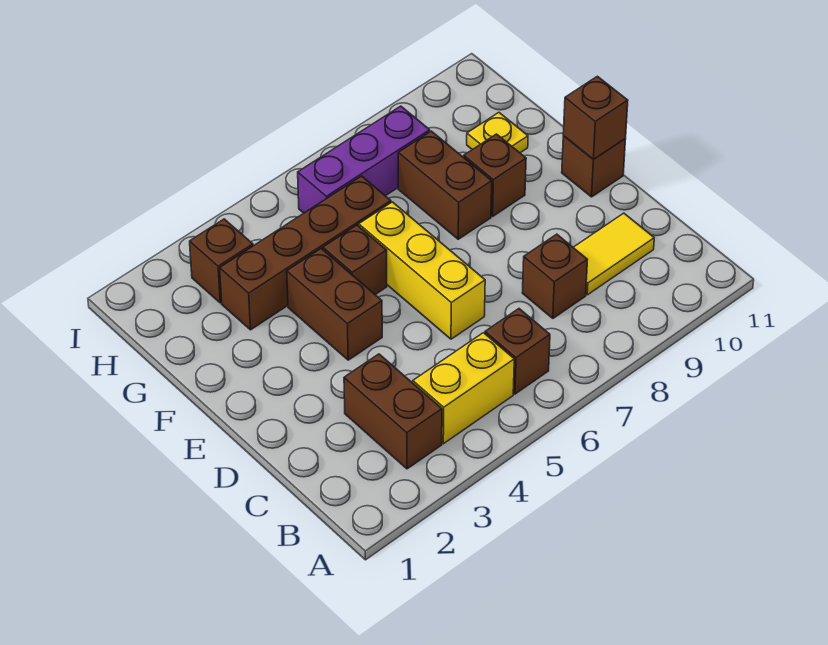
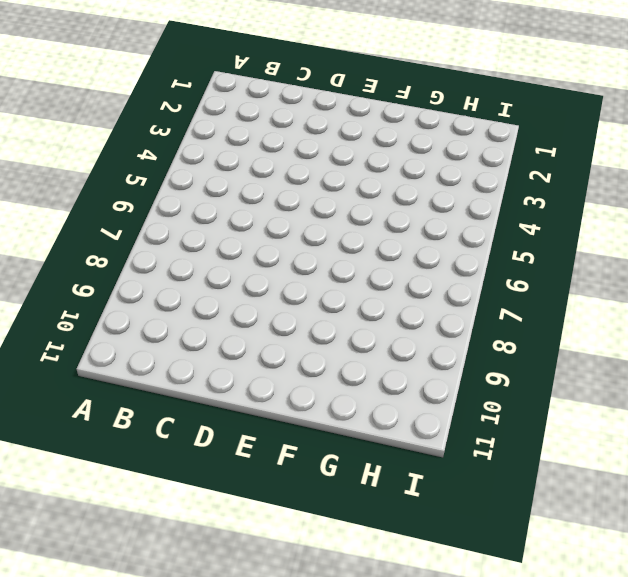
none -> brown 1x2 brick [344,354,442,469]
none -> yellow 1x2 brick [413,333,514,444]
none -> brown 1x1 brick [485,309,550,394]

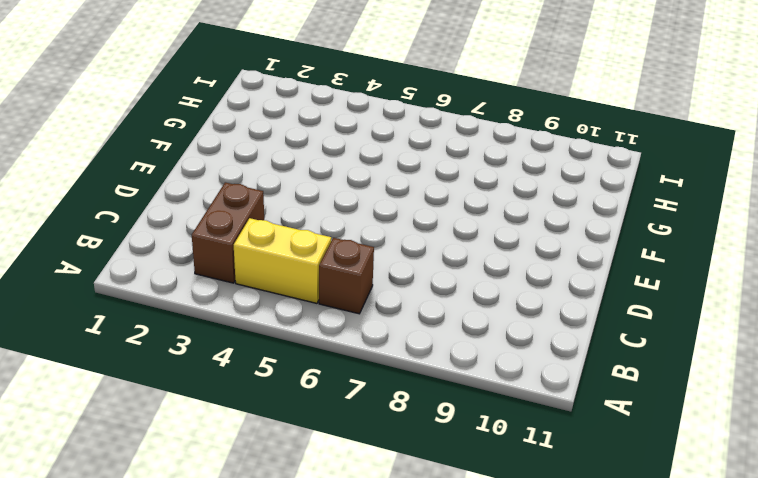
none -> brown 1x1 brick [522,234,587,318]
none -> yellow 1x2 tile [573,213,654,295]
none -> yellow 1x3 brick [359,202,485,339]

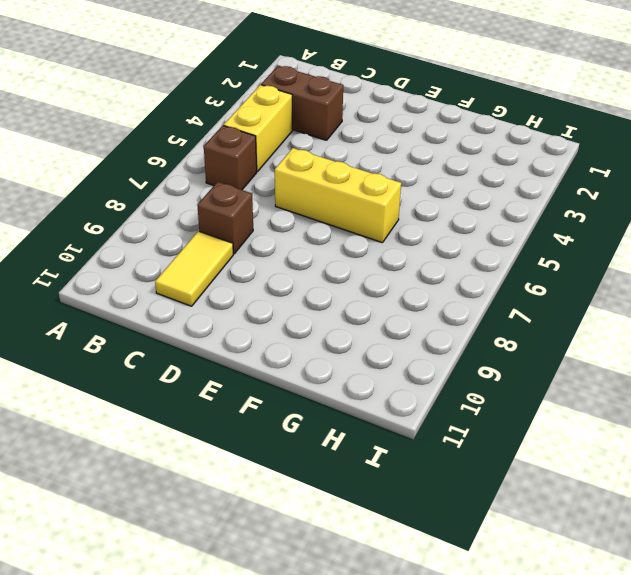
none -> brown 1x2 brick [287,249,382,360]
none -> brown 1x1 brick [562,136,626,197]
none -> brown 1x1 brick [323,225,387,295]

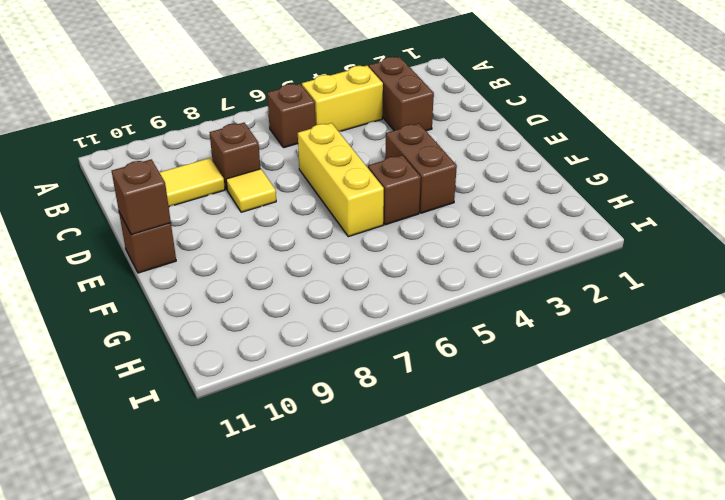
yellow 1x1 tile [226,169,276,212] -> none
none -> brown 1x2 brick [398,131,492,239]
none -> brown 1x1 brick [464,134,526,216]
none -> brown 1x4 brick [220,176,391,330]

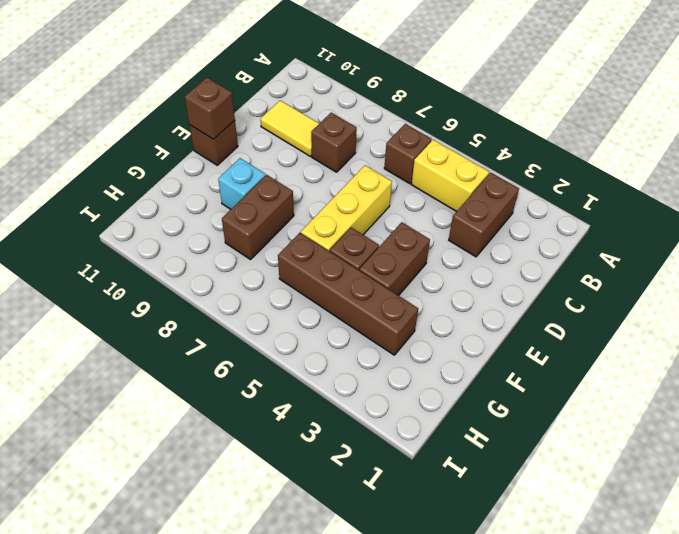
cyan 1x1 brick [218,158,266,209] -> brown 1x1 brick [464,134,526,216]
none -> yellow 1x1 plate [467,113,528,153]
none -> brown 1x1 brick [190,219,253,303]
none -> purple 1x3 brick [298,106,430,213]

